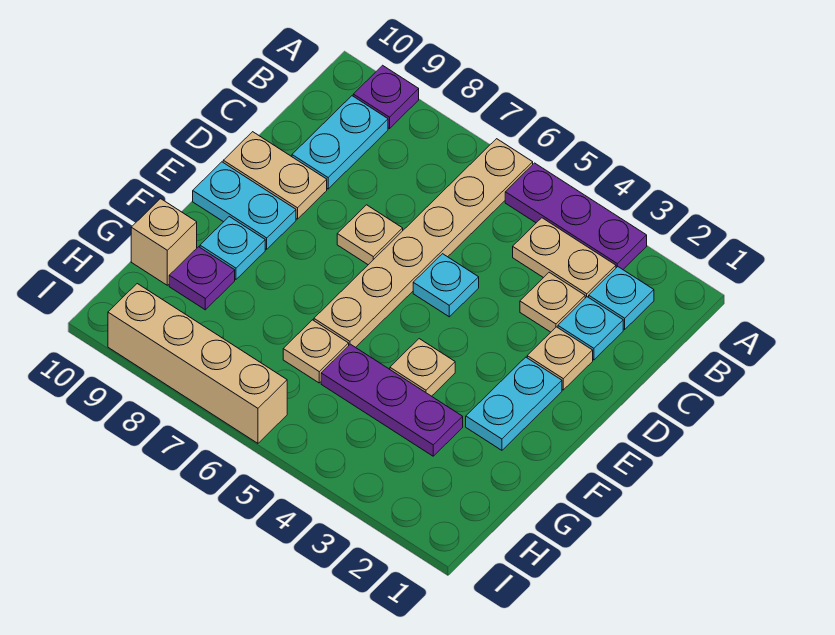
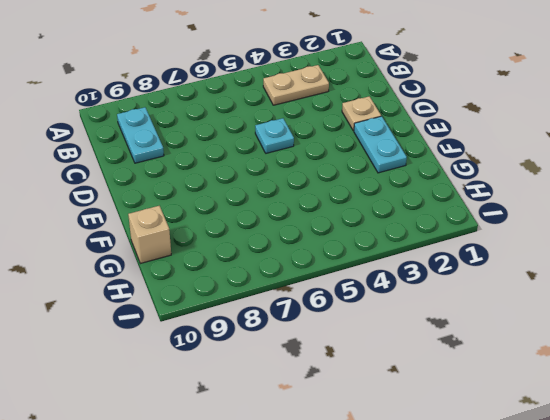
none -> purple 1x3 plate [505,163,647,269]
none -> tan 1x6 plate [314,139,533,347]
none -> purple 1x1 plate [353,65,419,129]

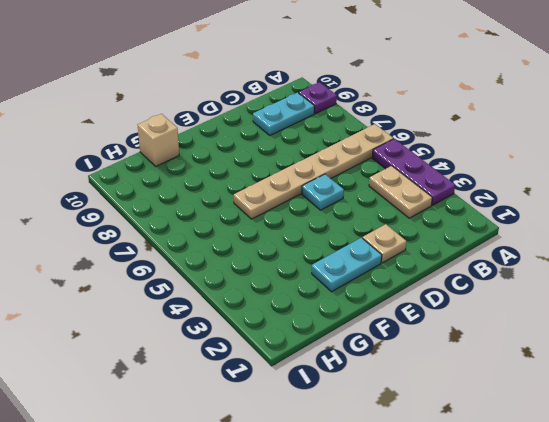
none -> cyan 1x1 plate [589,267,654,329]
none -> cyan 1x1 plate [558,297,623,360]
none -> tan 1x1 plate [520,272,585,332]

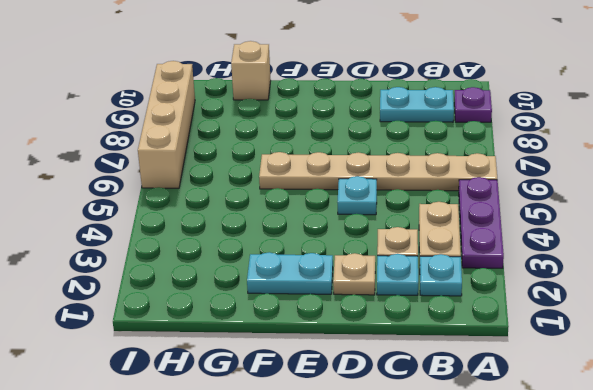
none -> tan 1x1 plate [337,205,403,265]
none -> tan 1x2 plate [223,132,327,219]
none -> cyan 1x2 plate [193,162,296,249]

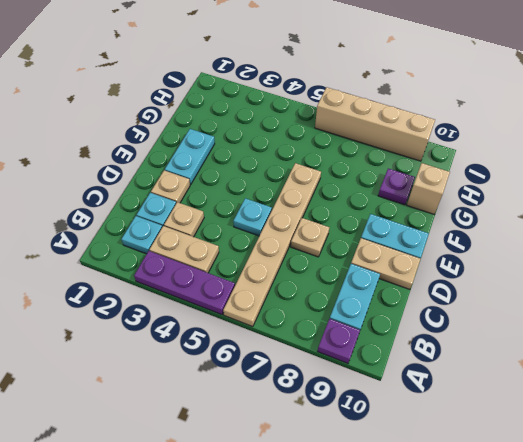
none -> tan 1x1 plate [390,339,455,396]
none -> cyan 1x1 plate [200,217,265,279]
none -> purple 1x3 plate [321,344,463,456]

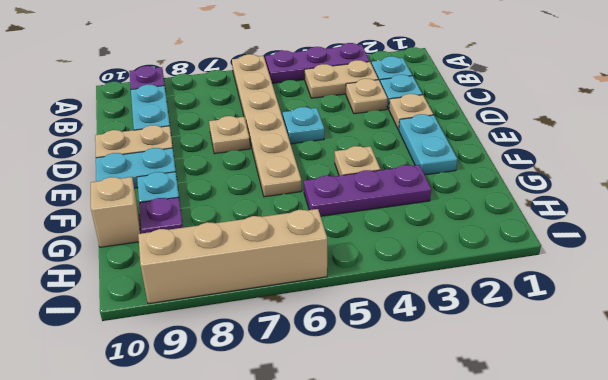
none -> tan 1x1 plate [283,320,349,383]

